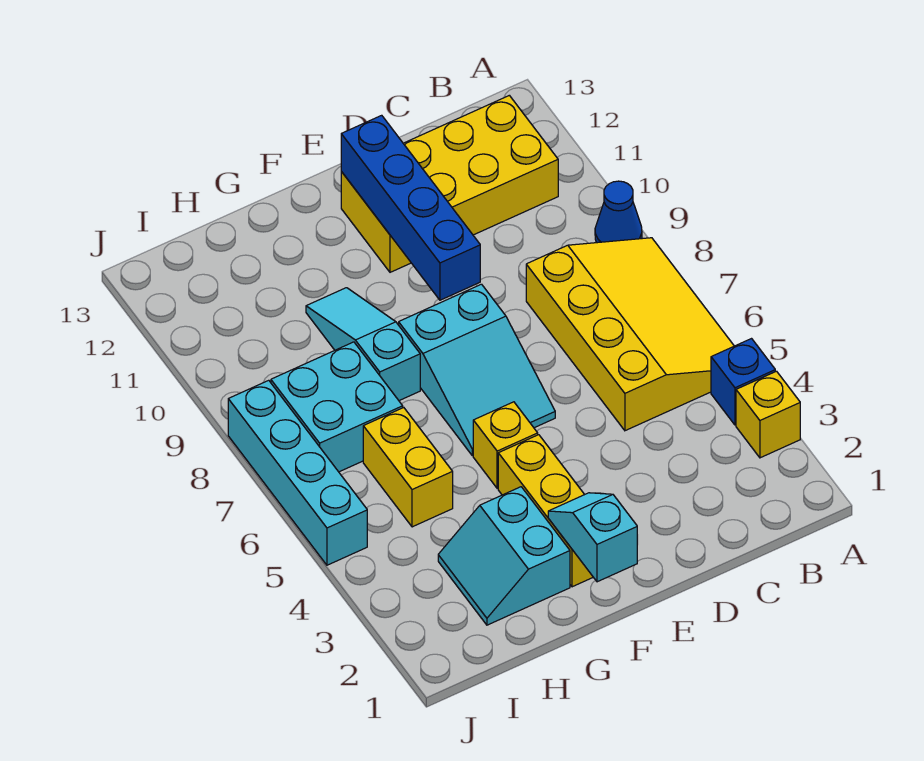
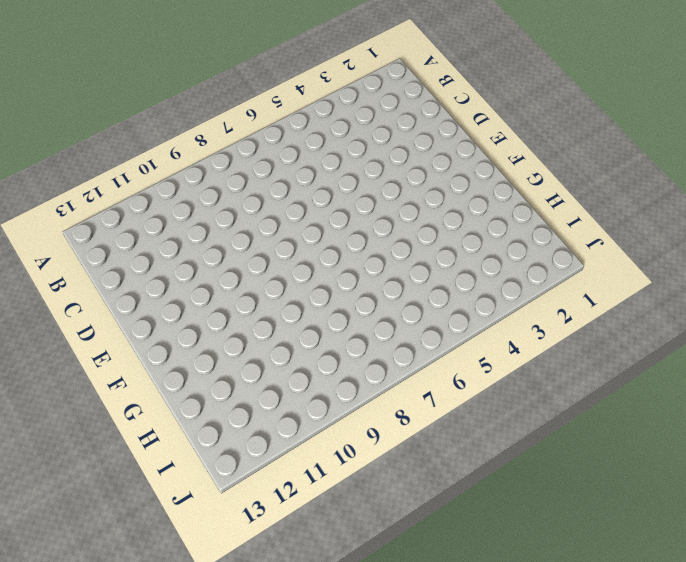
none -> yellow 1x1 brick [736,371,800,458]
none -> blue 1x1 brick [711,339,775,425]
none -> yellow 3x4 slope [526,238,734,431]

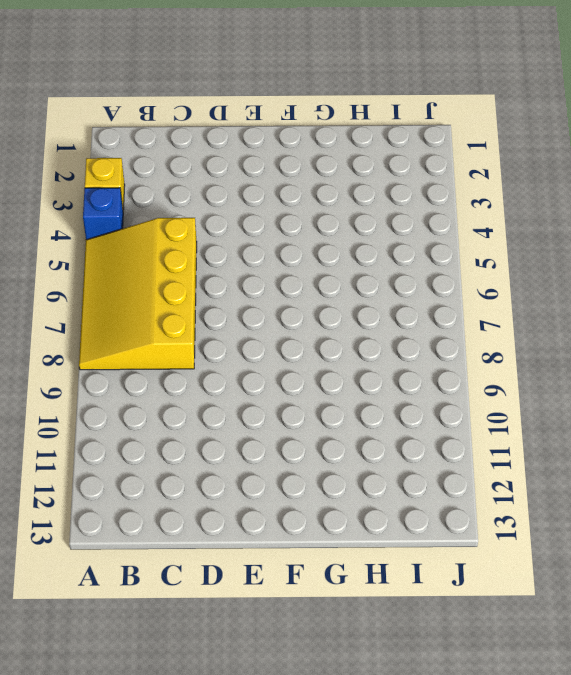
none -> blue 1x1 cone [595,181,642,243]
none -> yellow 2x4 brick [341,95,558,272]
none -> cyan 2x3 slope [399,284,555,456]

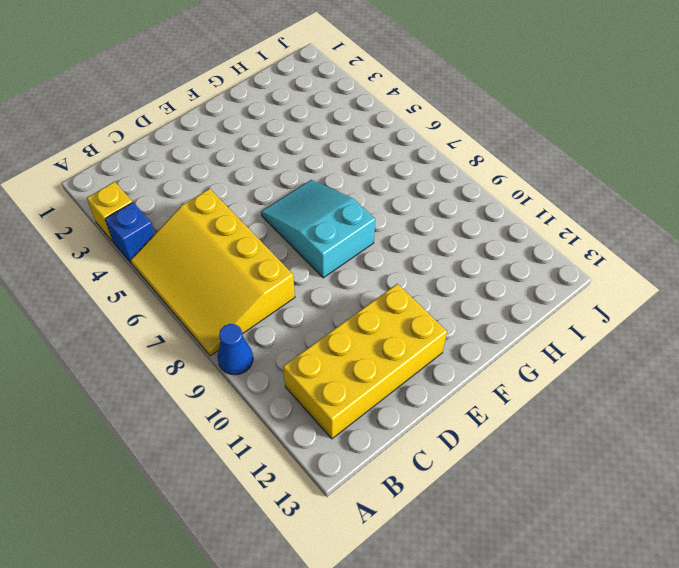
none -> yellow 1x3 brick [498,435,593,587]
none -> yellow 1x1 brick [473,402,538,488]
none -> cyan 2x2 slope [438,487,570,625]

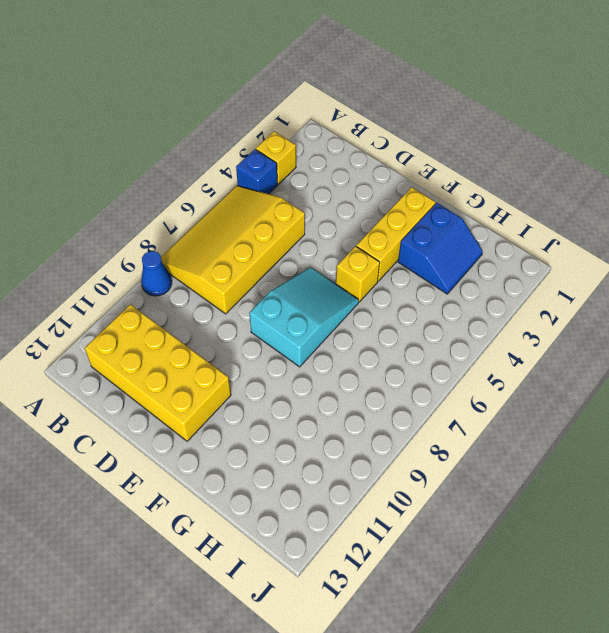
blue 2x2 slope [398,203,483,294] -> cyan 2x2 slope [438,487,570,625]
none -> cyan 1x3 slope [306,288,420,401]
none -> yellow 1x2 brick [363,408,453,527]
none -> cyan 2x2 brick [271,342,403,472]

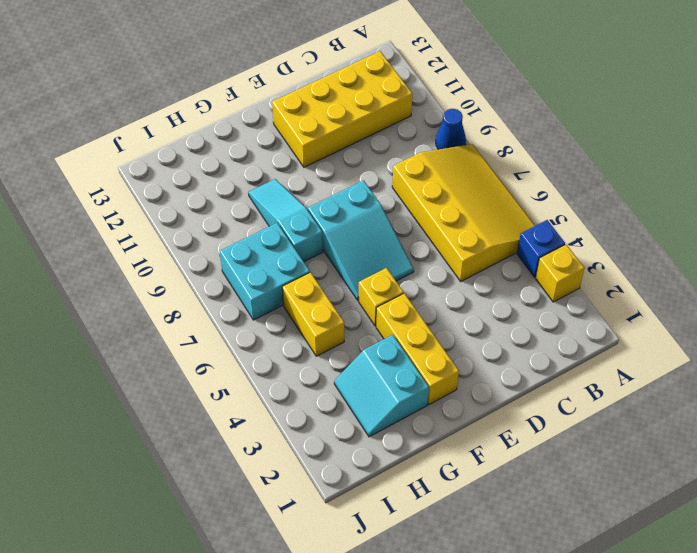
none -> cyan 1x4 brick [228,380,367,565]
none -> blue 1x4 brick [341,115,480,300]
none -> cyan 1x2 slope [548,493,637,582]

